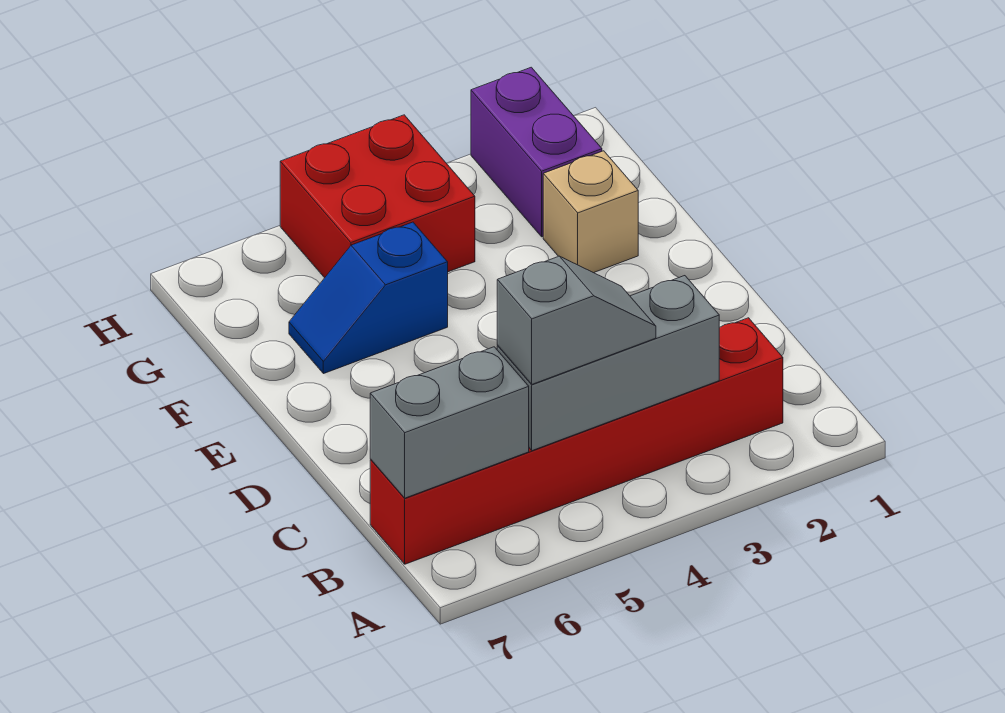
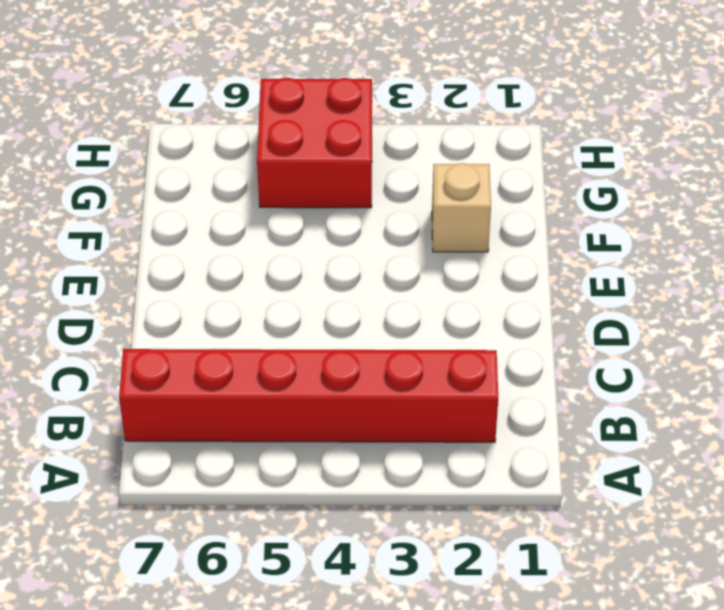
none -> blue 1x2 slope [289,222,448,374]
none -> purple 1x2 brick [471,67,602,237]

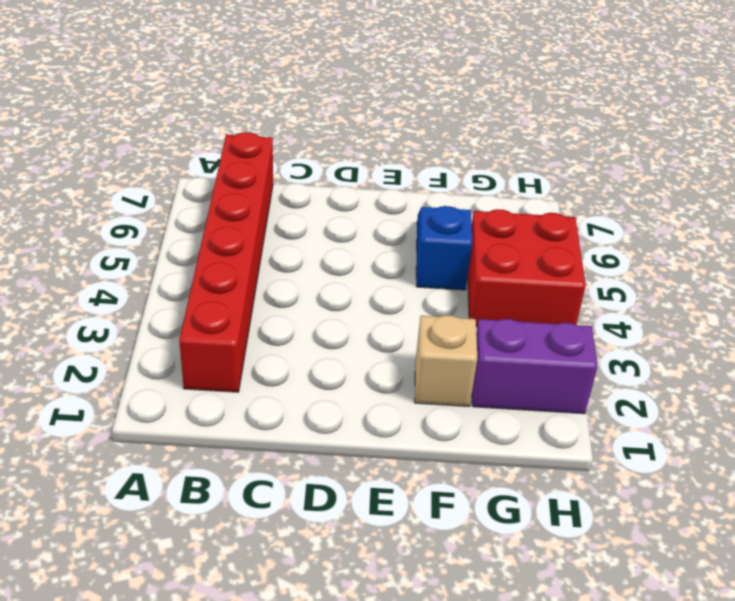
none -> grey 1x3 brick [497,276,719,451]
none -> grey 1x2 brick [370,347,529,498]

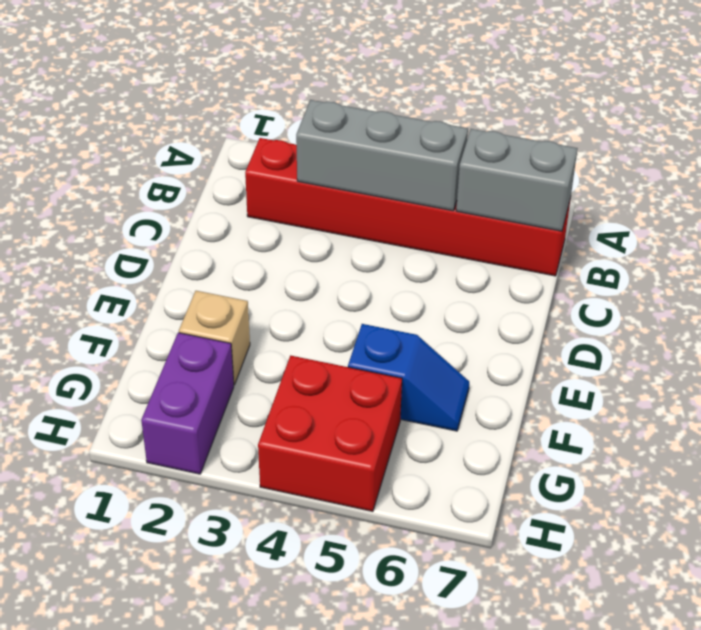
none -> grey 1x2 slope [497,256,656,384]

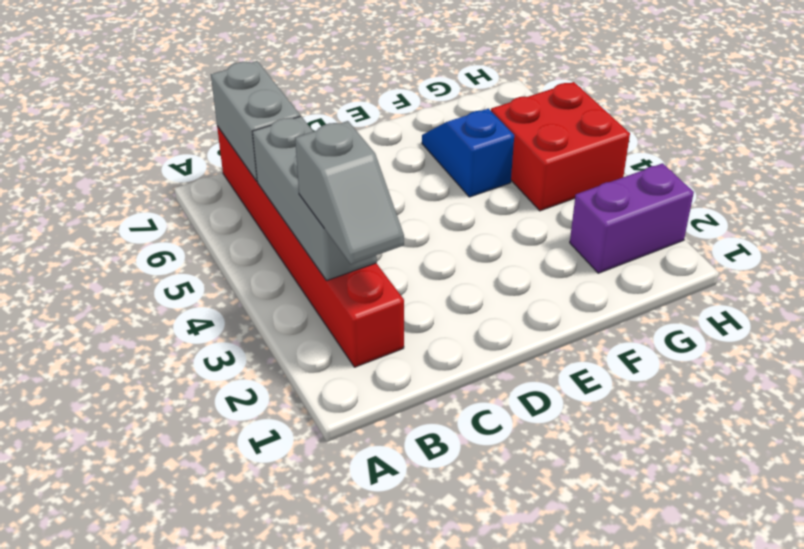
grey 1x2 slope [295,121,404,264] -> grey 1x2 slope moved to [497,256,656,384]
none -> tan 1x1 brick [543,151,638,273]

